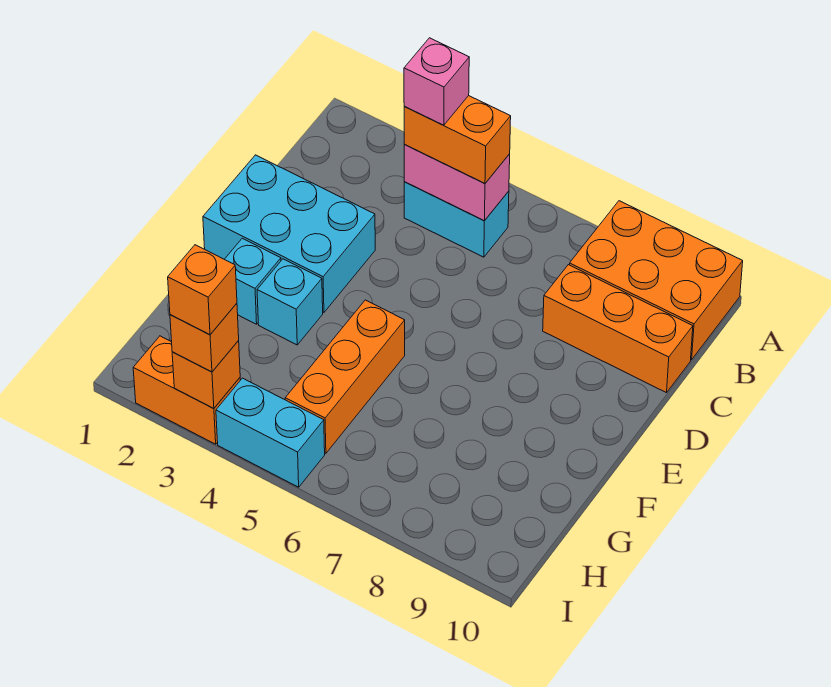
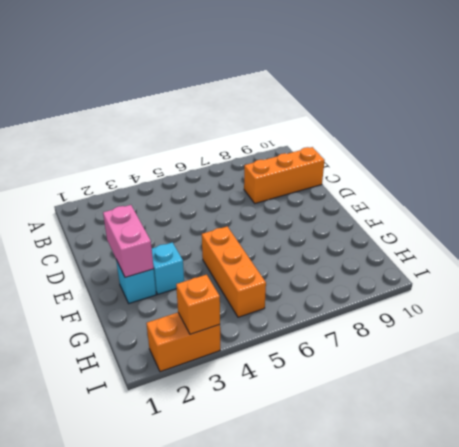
pink 1x2 brick [103,205,154,277] -> pink 1x2 brick turned to [404,145,510,221]
none -> orange 2x3 brick [569,201,743,360]
none -> cyan 1x2 brick [404,182,509,257]
none -> cyan 2x3 brick [203,155,375,312]

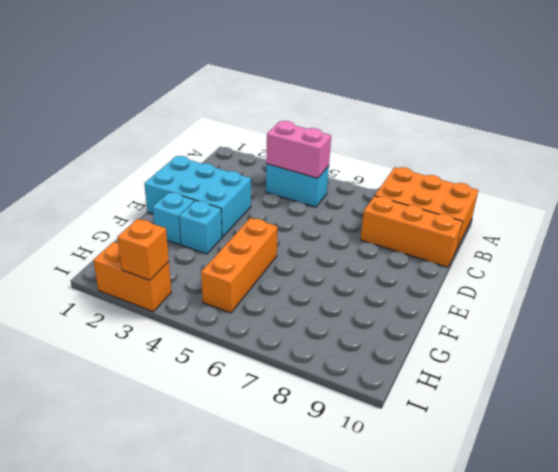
none -> cyan 1x2 brick [216,378,325,487]
none -> orange 1x2 brick [404,96,511,183]
none -> orange 1x1 brick [170,303,239,372]

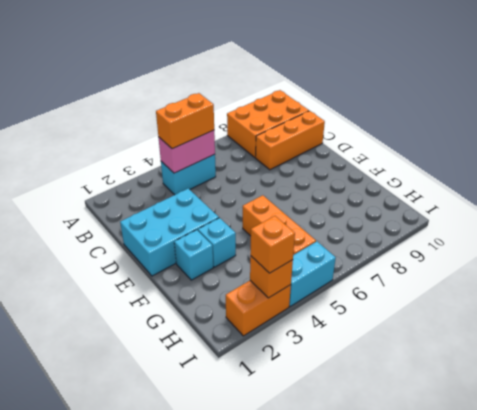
none -> pink 1x1 brick [404,38,469,125]
none -> orange 1x1 brick [168,245,237,335]

